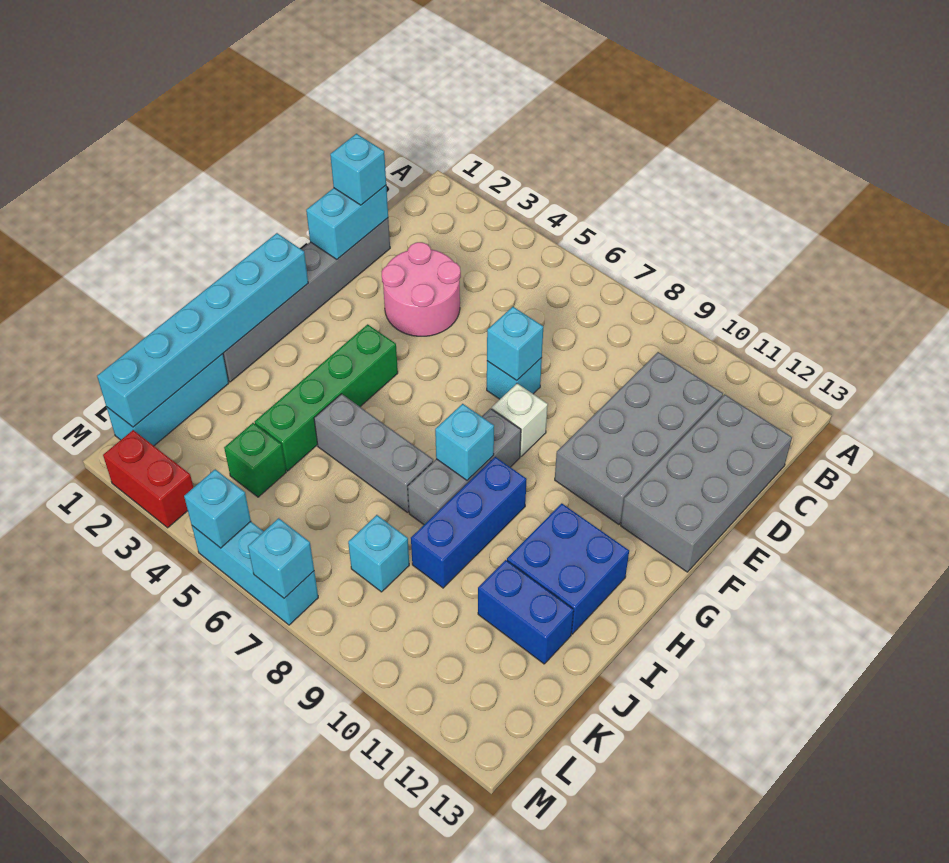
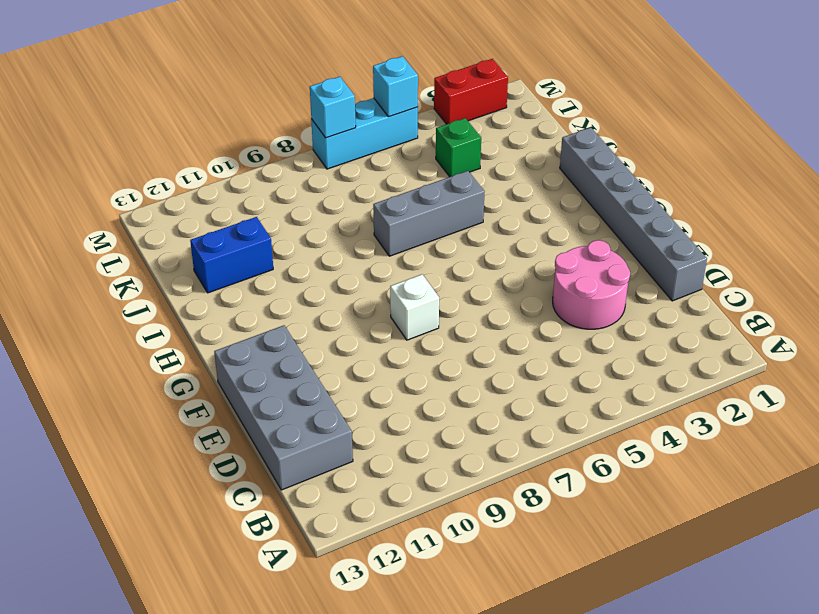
none -> grey 2x4 brick [555,352,723,524]
none -> cyan 1x1 brick [487,358,542,399]
none -> green 1x4 brick [255,324,398,471]

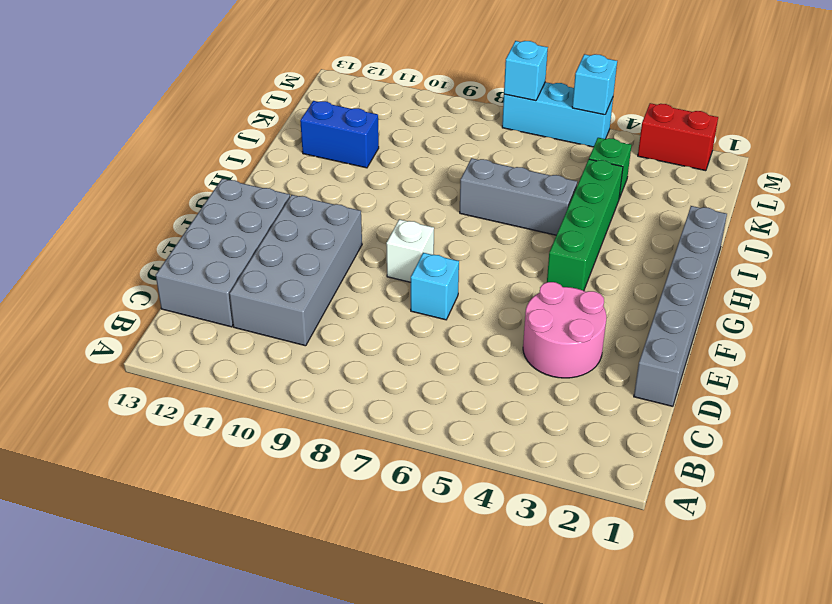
none -> grey 1x3 brick [408,408,521,525]
none -> blue 1x3 brick [411,457,527,588]
none -> blue 2x2 brick [507,503,629,634]

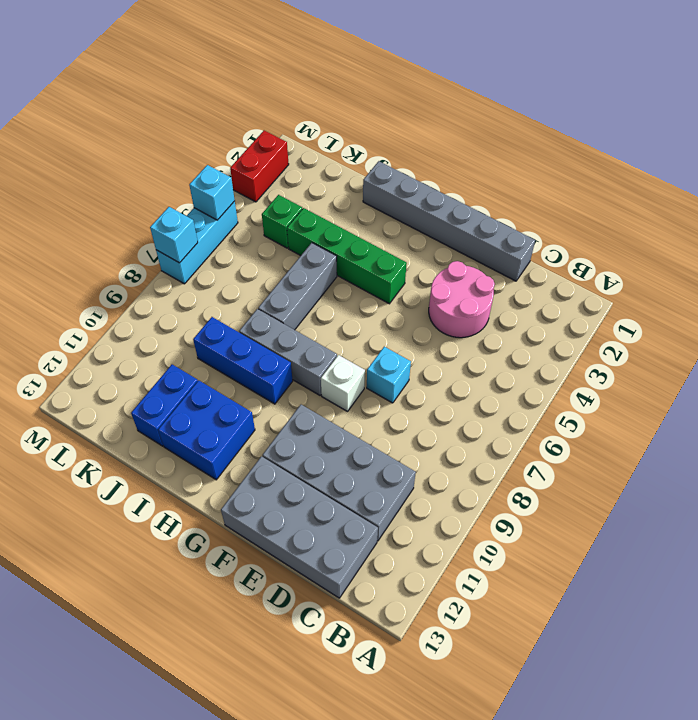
none -> cyan 1x3 brick [107,354,229,446]
none -> cyan 1x1 brick [348,515,409,592]
none -> cyan 1x2 brick [306,186,388,259]

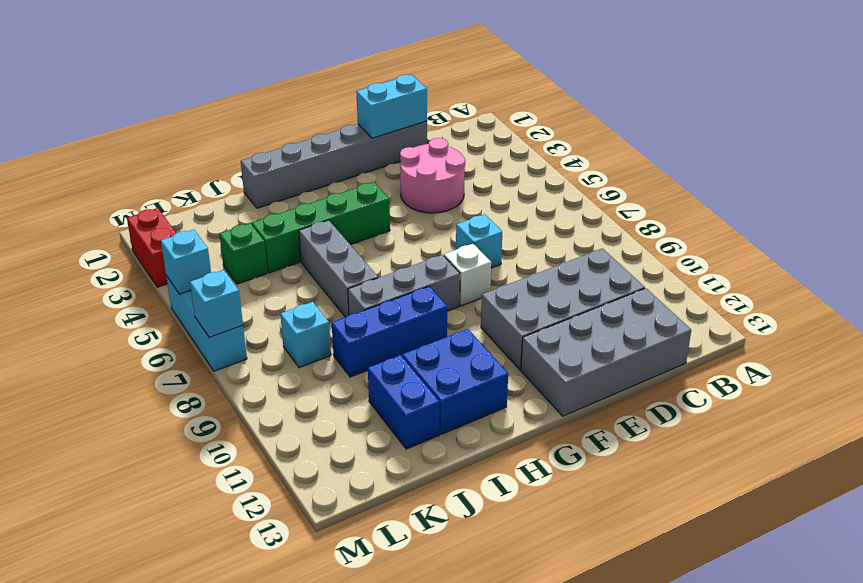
none -> cyan 1x3 brick [107,354,229,446]
none -> cyan 1x1 brick [487,307,543,381]
none -> cyan 1x6 brick [97,233,308,427]

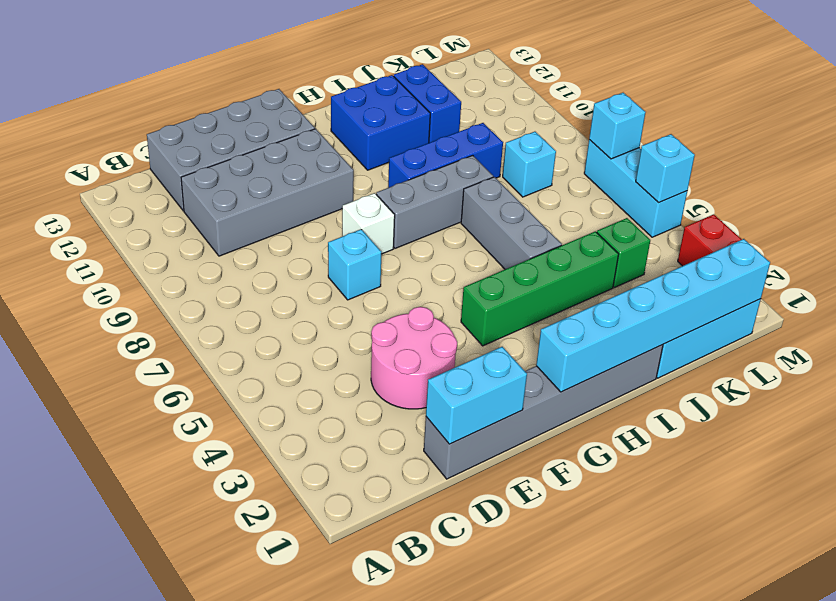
none -> cyan 1x1 brick [487,307,543,381]
none -> cyan 1x1 brick [435,404,494,480]
none -> cyan 1x1 brick [330,134,386,205]

